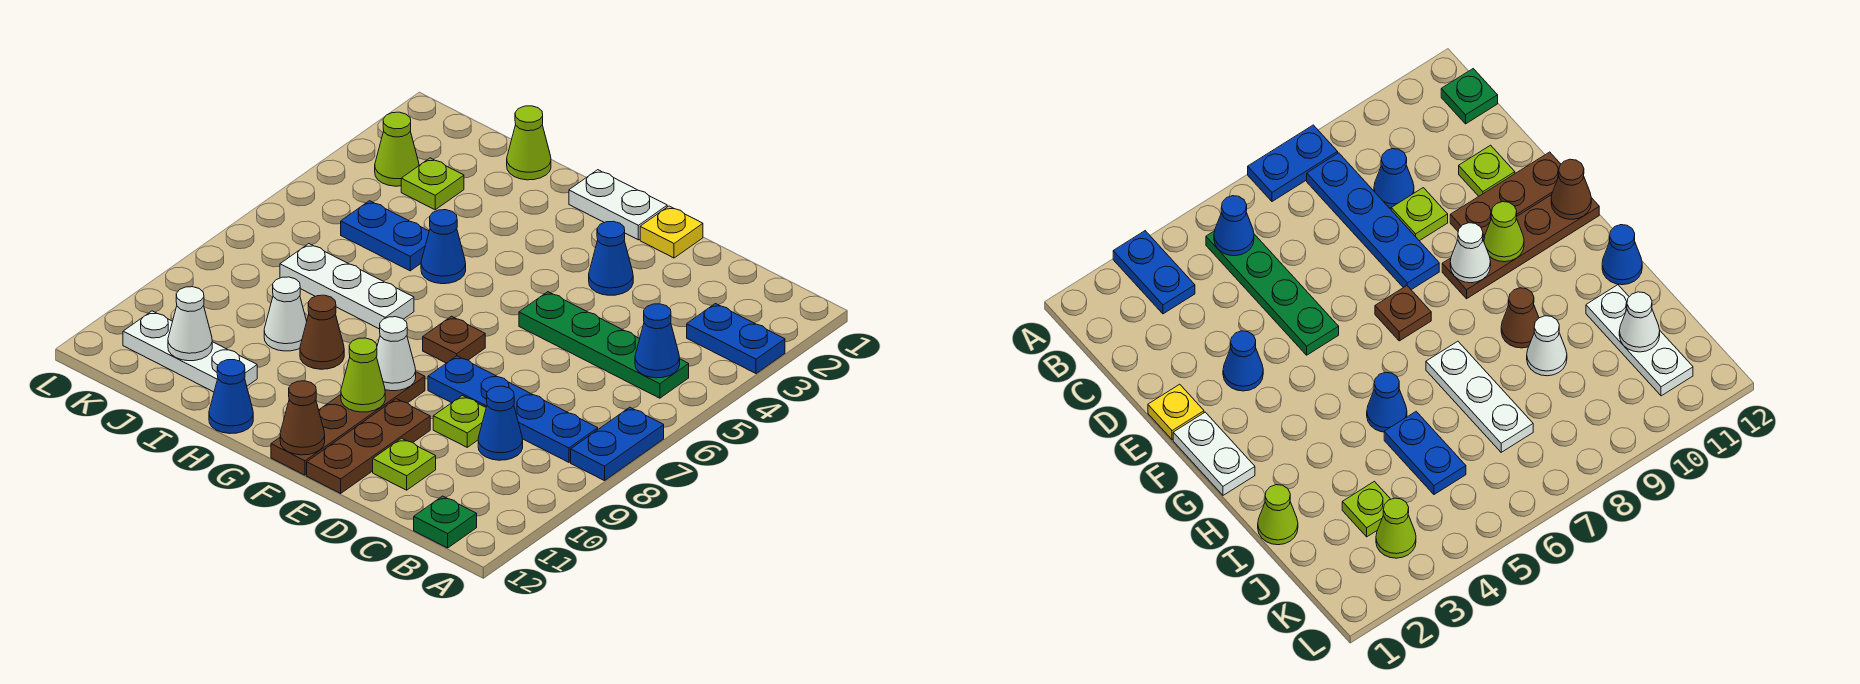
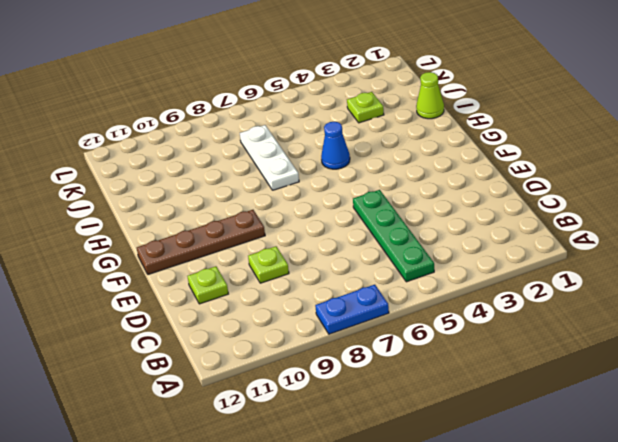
none -> blue 1x2 plate [687,304,785,374]
none -> blue 1x4 plate [428,356,598,462]
none -> green 1x1 plate [414,496,477,548]

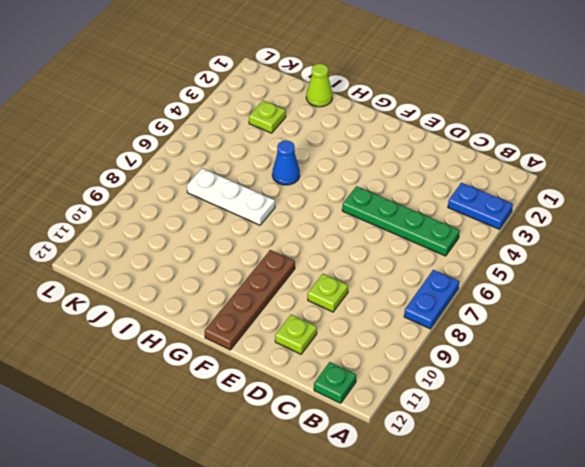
none -> blue 1x4 plate [428,356,598,462]
none -> blue 1x1 cone [478,386,523,460]
none -> yellow 1x1 plate [640,206,703,258]

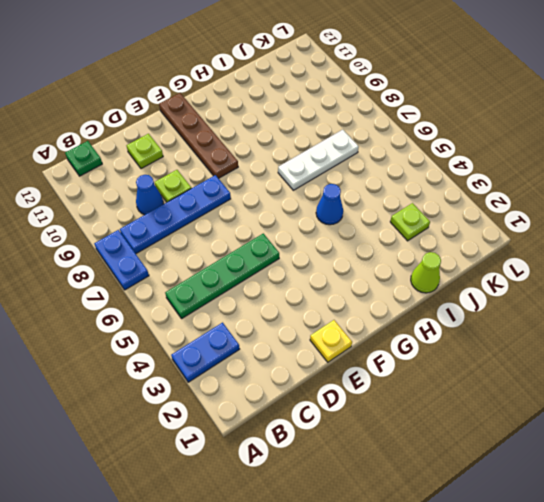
none -> blue 1x1 cone [589,221,633,295]
none -> brown 1x3 plate [307,399,430,493]
none -> white 1x2 plate [569,170,667,240]

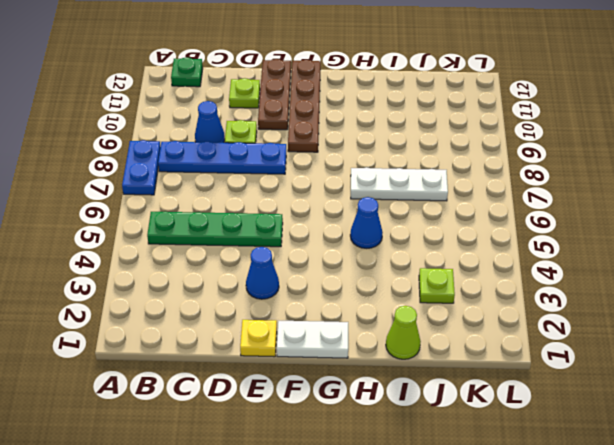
none -> blue 1x2 plate [687,304,785,374]
none -> brown 1x1 plate [423,316,485,363]
none -> brown 1x1 cone [300,295,344,369]

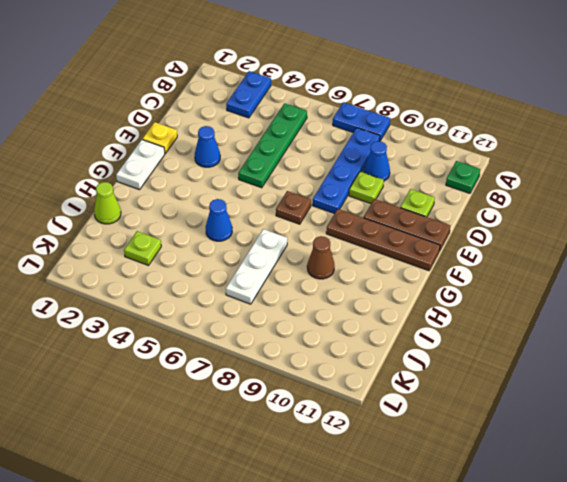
none -> blue 1x1 cone [209,360,253,434]
none -> blue 1x2 plate [341,201,429,271]
none -> white 1x1 cone [264,277,307,351]

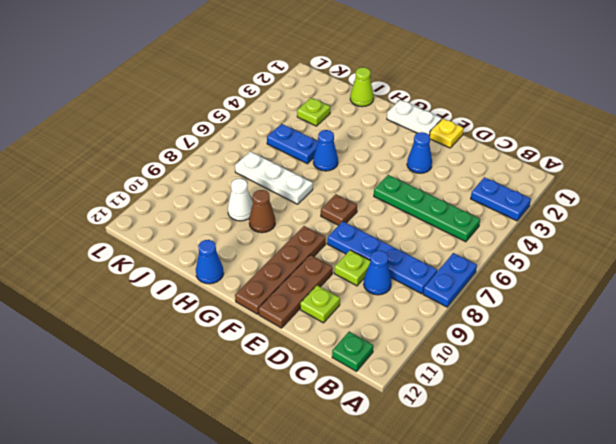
none -> white 1x3 plate [123,311,257,392]
none -> lime 1x1 cone [375,112,419,186]
none -> blue 1x1 cone [635,304,680,378]

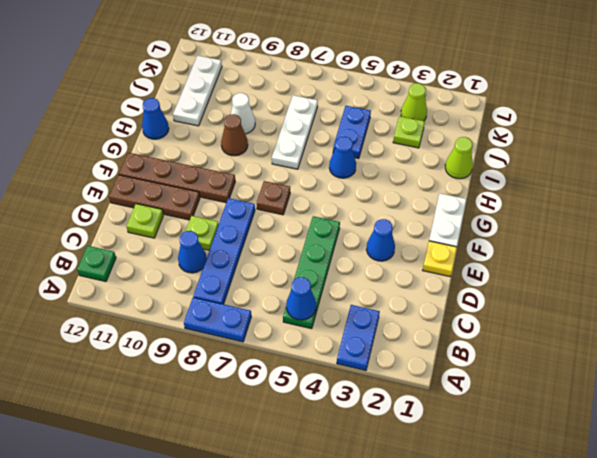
none -> white 1x1 cone [377,317,416,391]
none -> lime 1x1 cone [341,338,385,412]
none -> brown 1x1 cone [280,381,325,455]

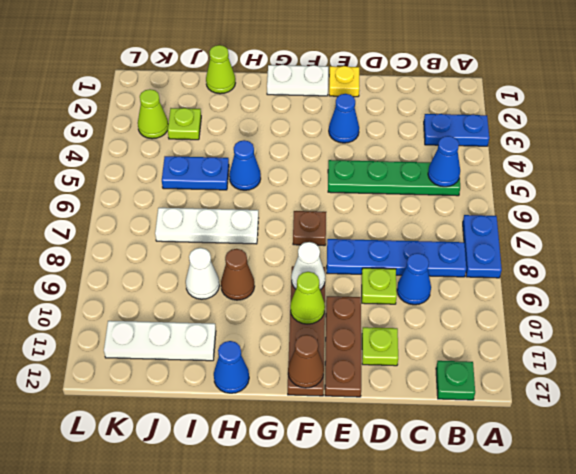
none -> white 1x1 cone [168,287,212,361]

